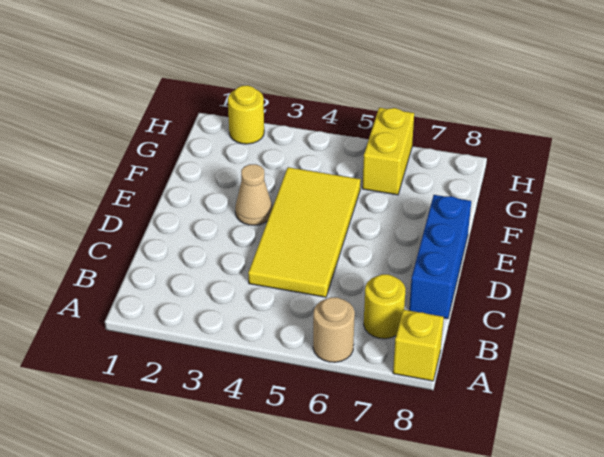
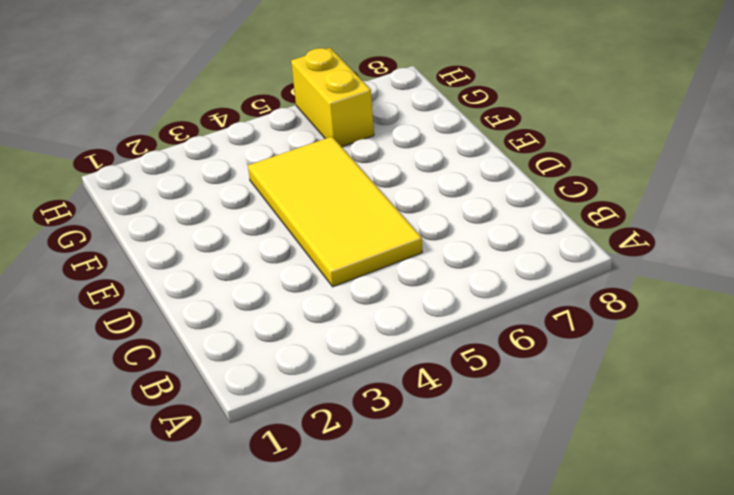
none -> tan 1x1 round brick [313,297,355,362]
none -> yellow 1x1 brick [393,310,444,381]

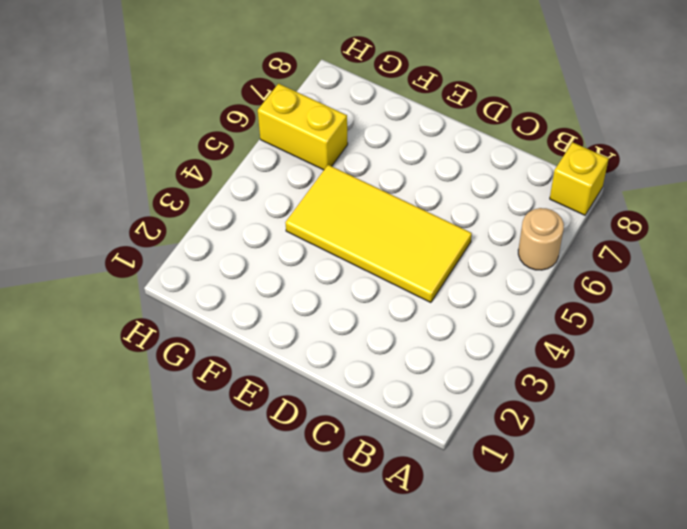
none -> yellow 1x1 round brick [364,274,406,339]
none -> blue 1x3 brick [409,195,471,319]

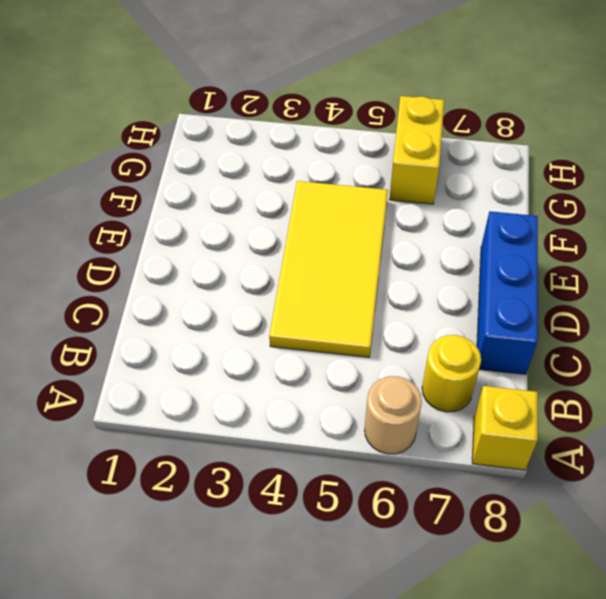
none -> tan 1x1 cone [235,164,272,225]
none -> yellow 1x1 round brick [228,85,264,144]

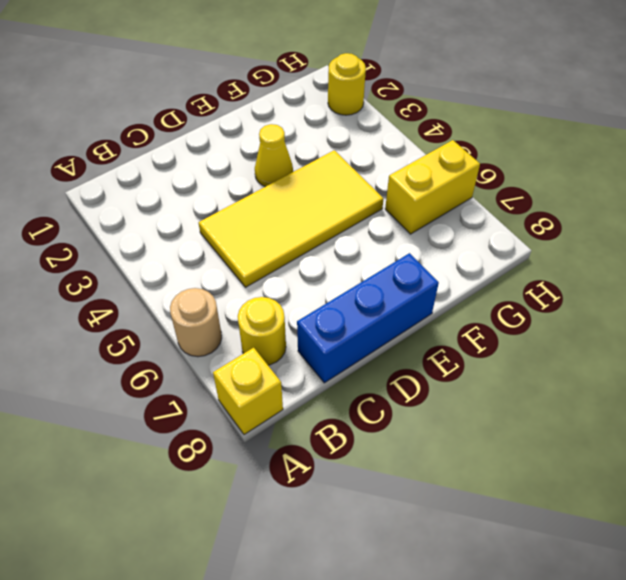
yellow 1x1 cone [255,124,293,187] -> tan 1x1 cone [235,164,272,225]

